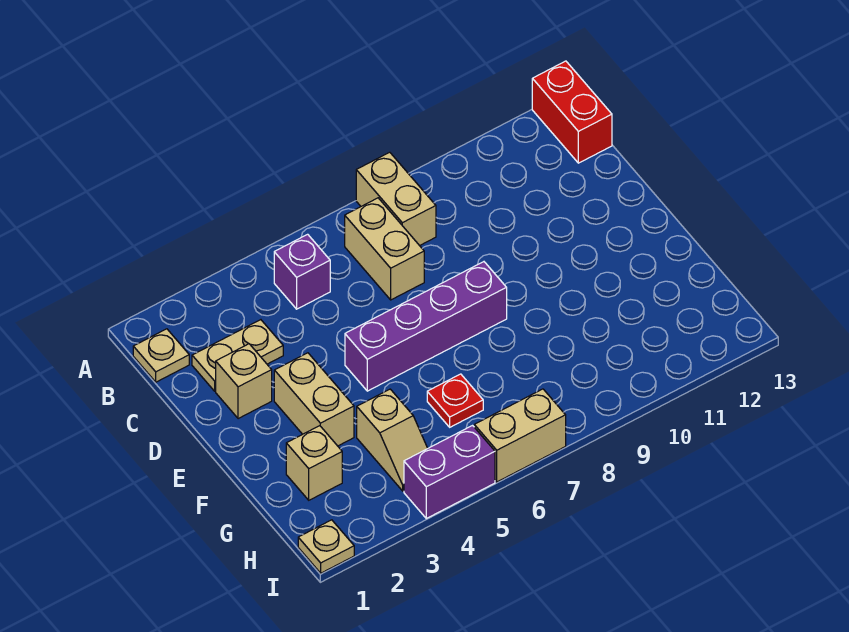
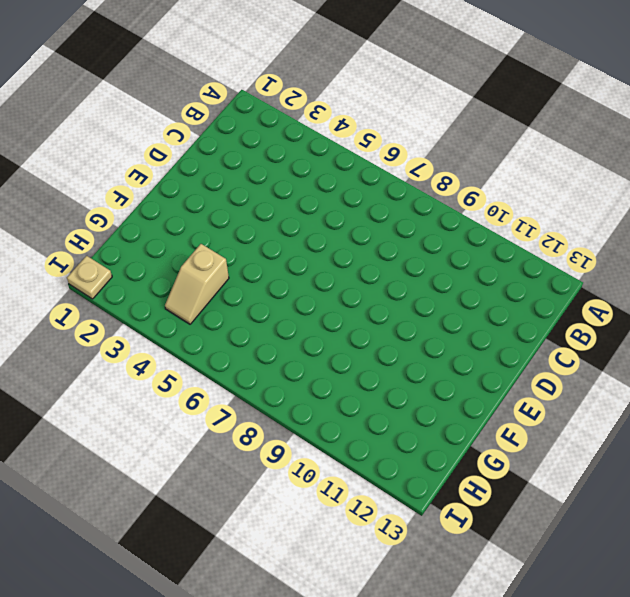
none -> tan 1x2 brick [356,152,436,246]
none -> red 1x2 brick [532,61,612,163]
none -> tan 1x1 plate [133,329,189,382]

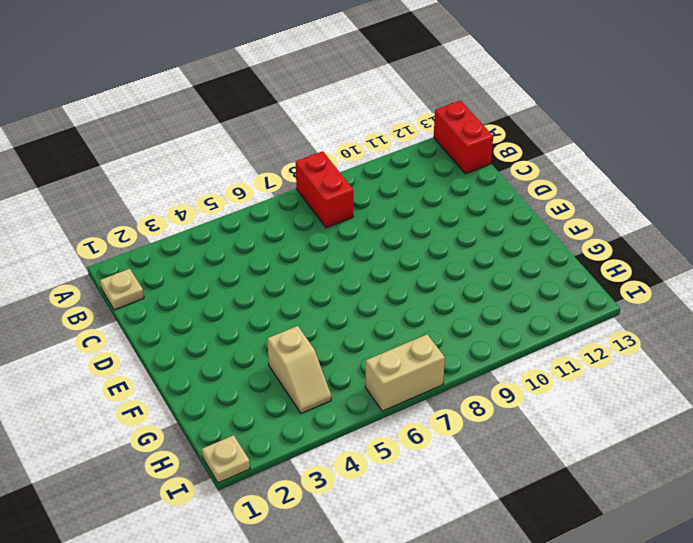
red 1x2 brick [296,151,353,228] -> tan 1x2 brick [356,152,436,246]
none -> purple 1x1 brick [274,234,330,309]
none -> tan 1x2 brick [345,198,424,300]
none -> tan 1x2 plate [192,320,283,391]

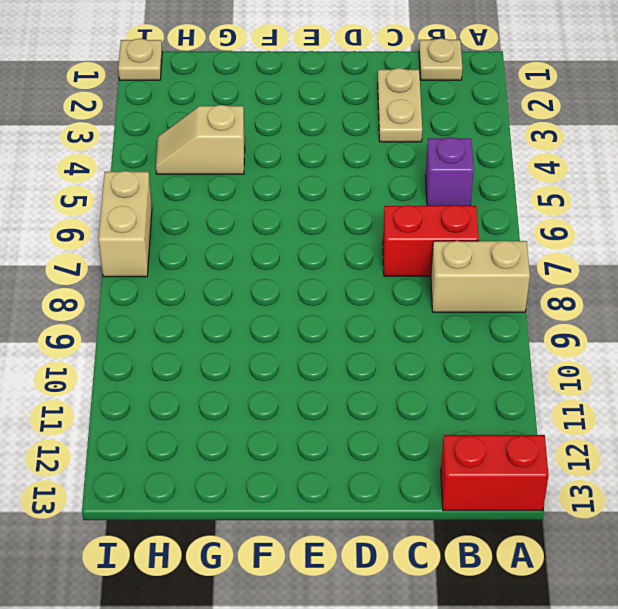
red 1x2 brick [383,205,479,276] -> tan 1x2 brick [345,198,424,300]
none -> tan 1x1 brick [216,344,272,419]
none -> tan 1x2 brick [274,353,354,446]
none -> purple 1x4 brick [345,262,507,391]

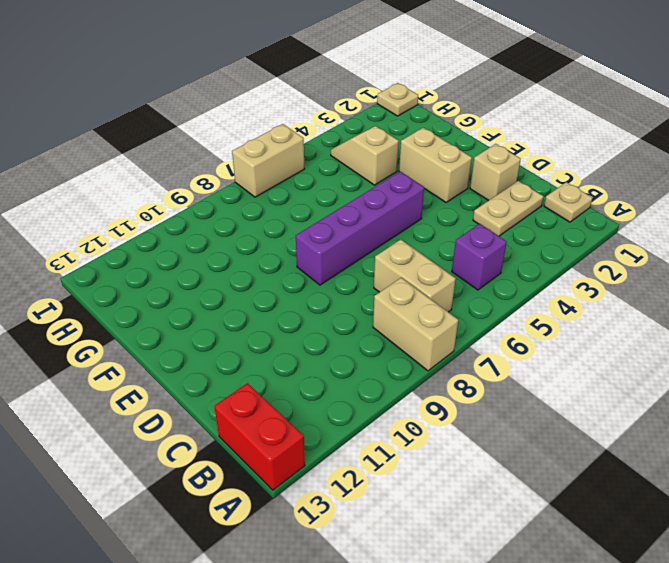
none -> tan 1x1 brick [286,426,342,500]
none -> red 1x1 plate [427,374,483,427]
none -> purple 1x2 brick [404,426,495,518]

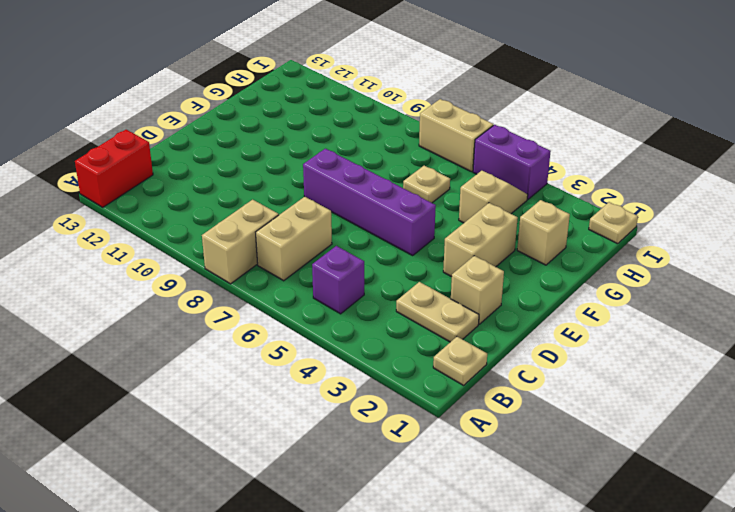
tan 1x1 plate [403,166,450,203] -> red 1x1 plate [427,374,483,427]

